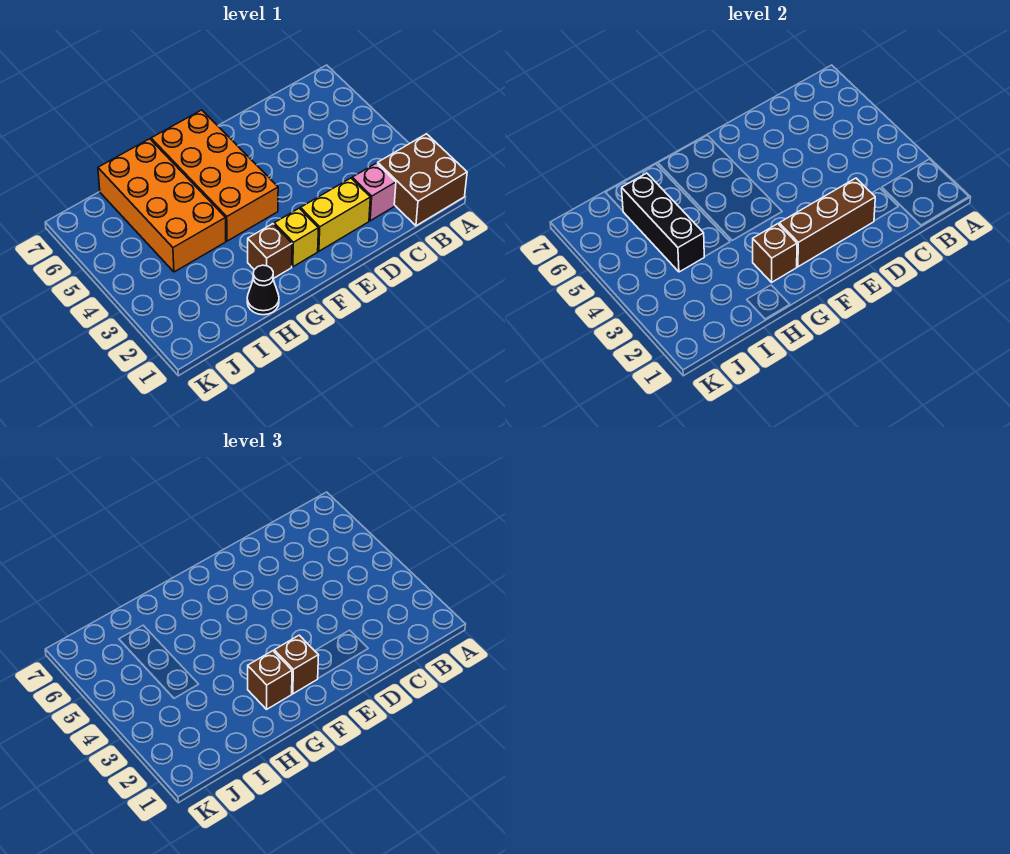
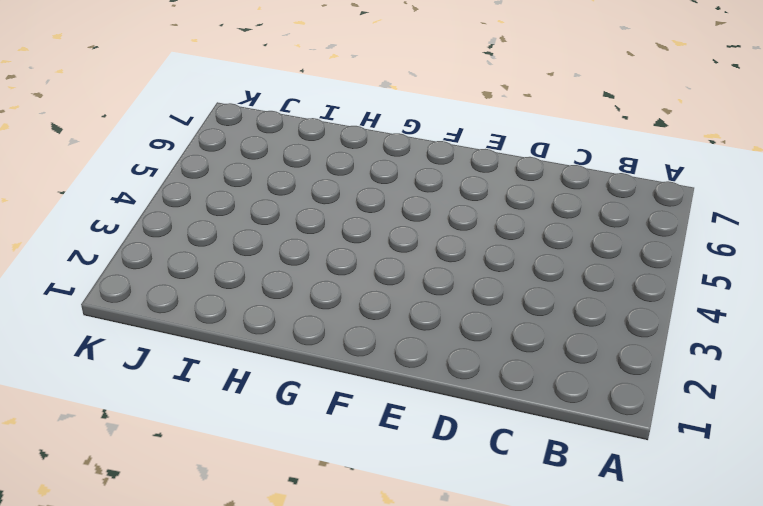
none -> brown 2x2 brick [378,134,467,226]
none -> pink 1x1 brick [352,163,396,221]
none -> yellow 1x2 brick [300,178,370,251]

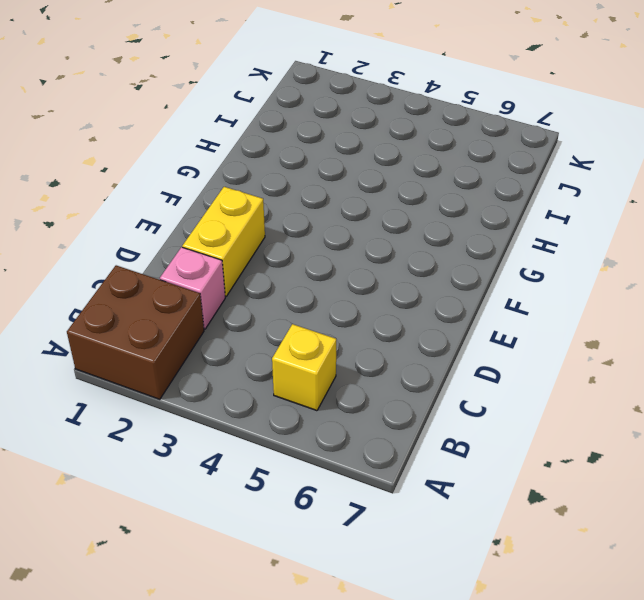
yellow 1x1 brick [272,324,336,411] -> yellow 1x1 brick moved to [274,208,319,267]
none -> orange 2x4 brick [151,110,278,241]
none -> brown 1x1 brick [248,224,292,279]
none -> black 1x1 cone [247,265,279,315]

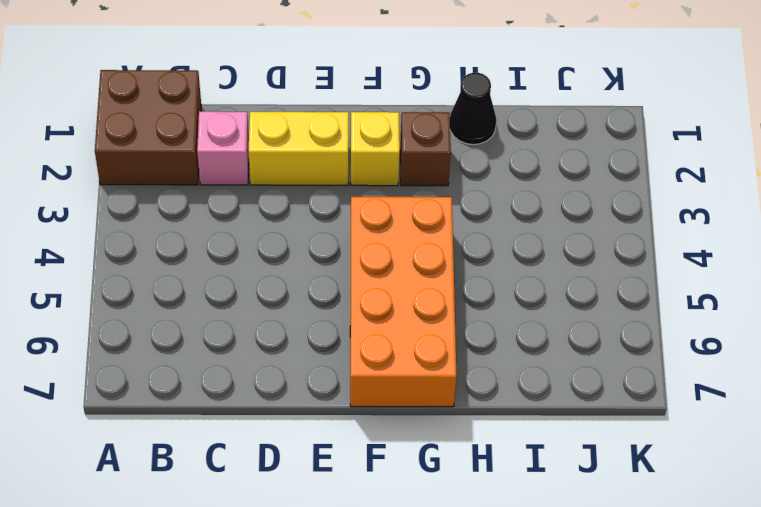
none -> orange 2x4 brick [98,139,226,272]
none -> brown 1x3 brick [779,178,875,267]
none -> brown 1x1 brick [753,224,797,282]

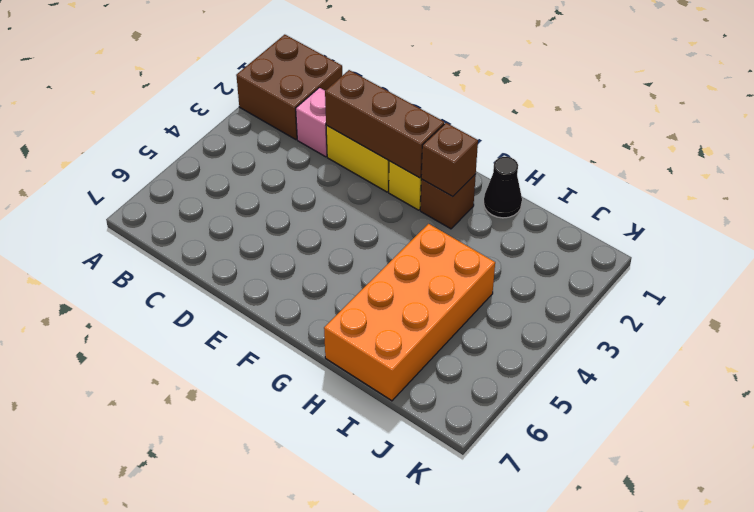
none -> orange 2x4 brick [151,110,278,241]
none -> black 1x3 brick [622,173,704,272]
none -> brown 1x1 brick [274,635,319,694]

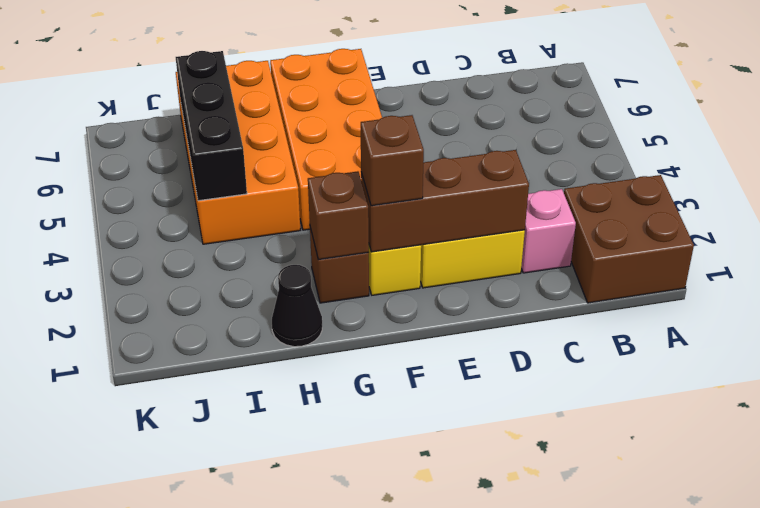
none -> brown 1x1 brick [248,651,292,709]

